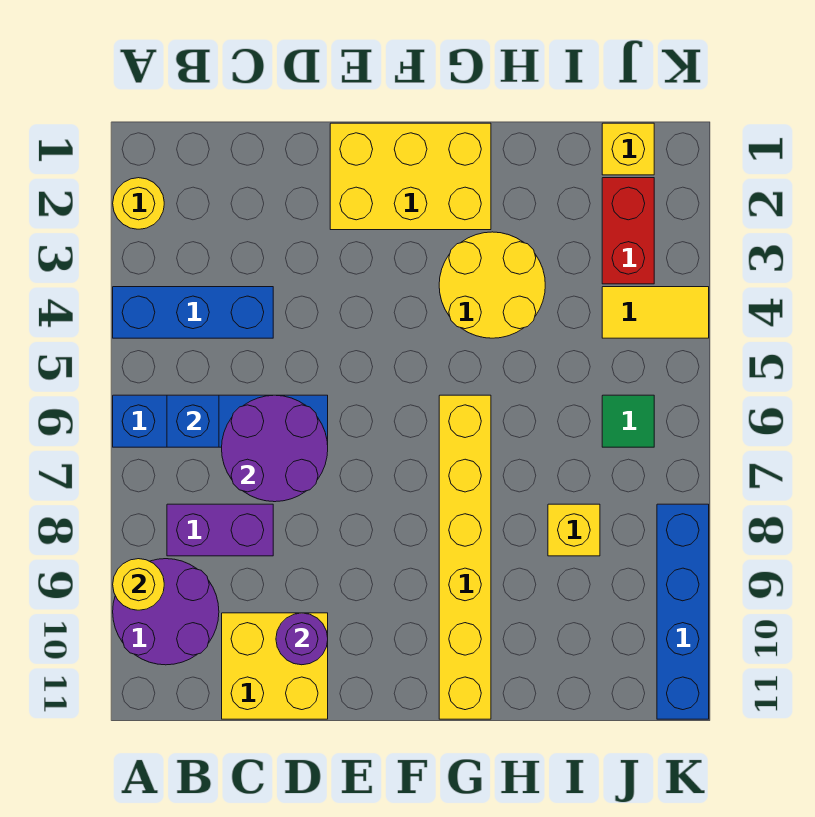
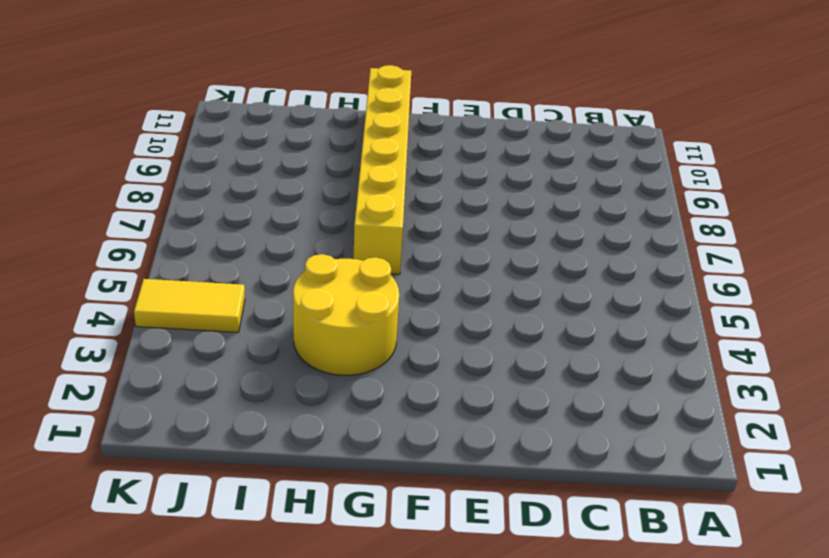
none -> yellow 1x1 round brick [113,178,164,229]
none -> blue 1x3 brick [113,287,273,338]
none -> blue 1x4 brick [113,395,328,447]

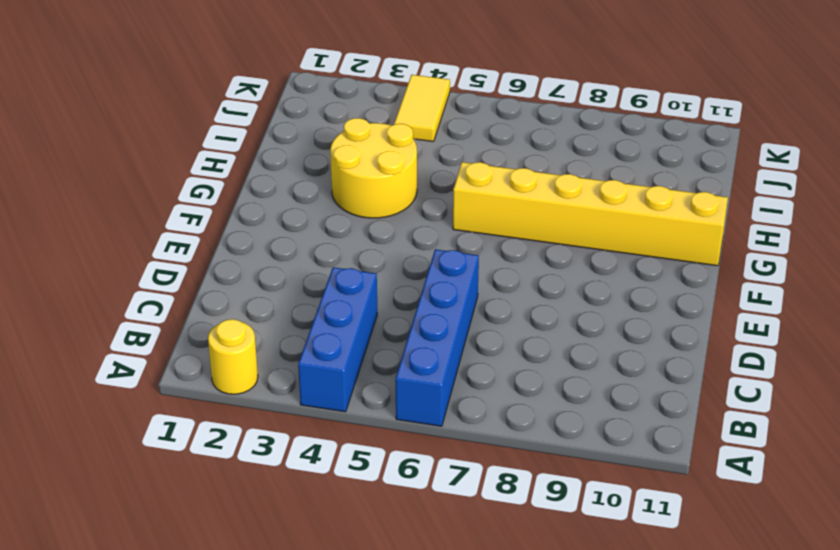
none -> purple 2x2 round brick [113,559,219,665]
none -> purple 1x2 brick [167,504,273,556]
none -> yellow 2x2 brick [222,613,328,719]

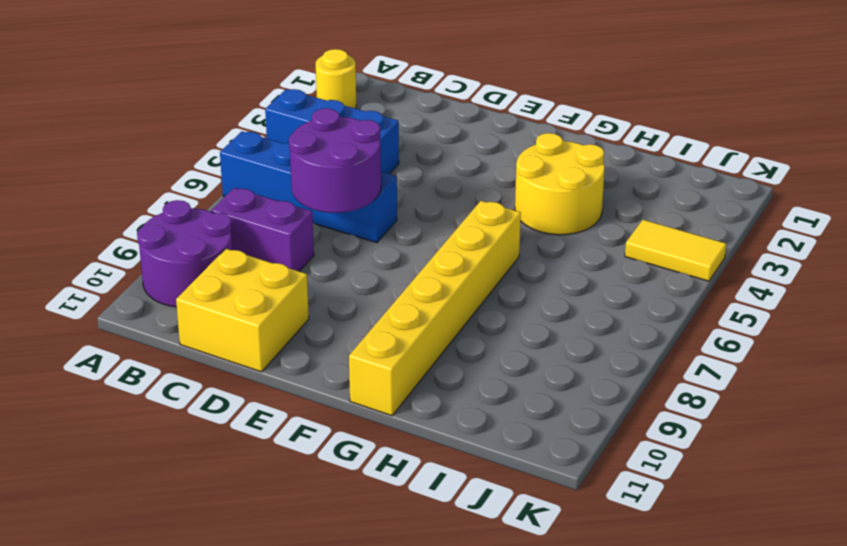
none -> yellow 2x3 brick [330,123,491,230]
none -> yellow 1x1 brick [548,504,600,556]
none -> yellow 1x1 brick [602,123,654,175]

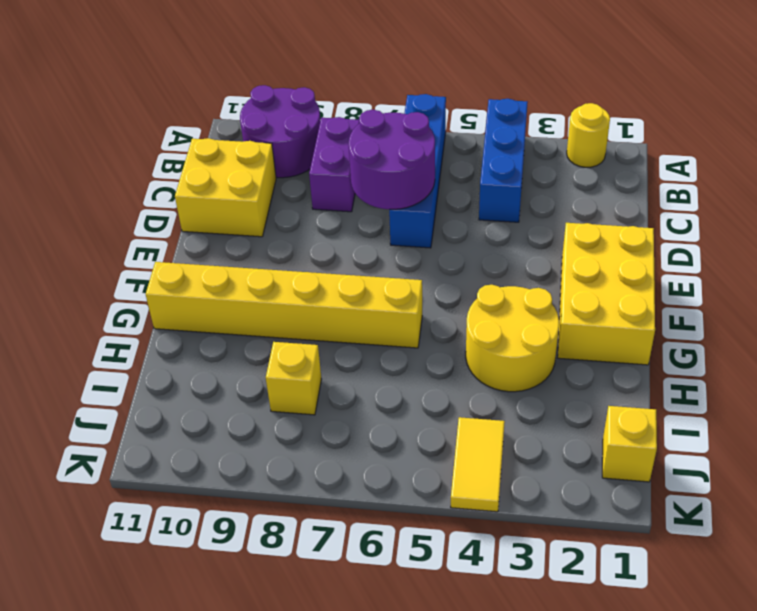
none -> red 1x2 brick [602,178,654,284]
none -> green 1x1 tile [602,395,654,447]
none -> blue 1x4 brick [657,504,709,719]

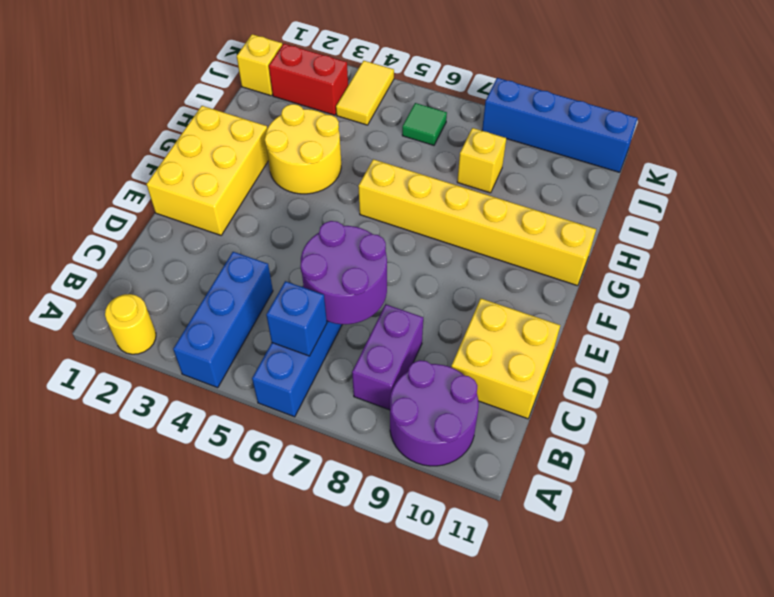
none -> yellow 1x1 round brick [113,559,164,610]
none -> purple 1x1 round brick [276,613,328,665]

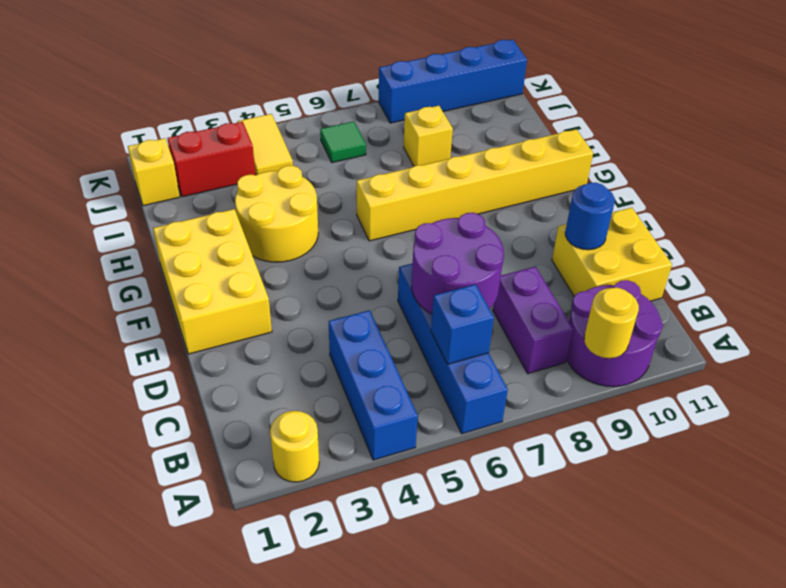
blue 1x1 round brick [565,183,615,250] -> purple 1x1 round brick [276,613,328,665]

